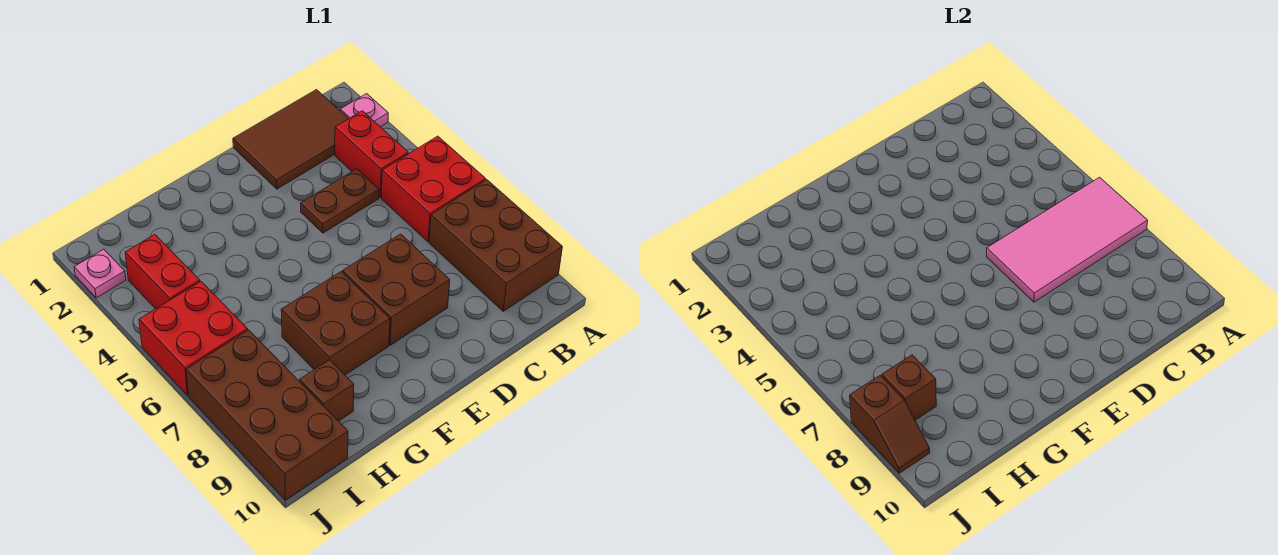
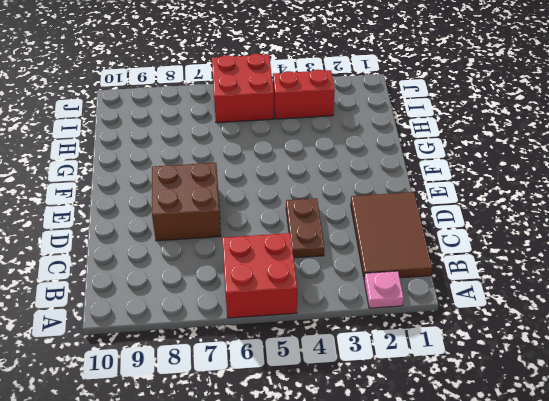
none -> brown 2x3 brick [429,180,562,311]
none -> red 1x2 brick [335,111,408,198]
none -> brown 2x2 brick [281,272,390,375]

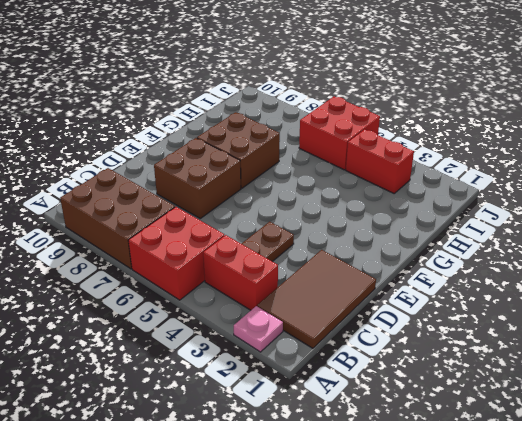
none -> brown 1x1 brick [300,360,354,421]
none -> brown 2x4 brick [186,330,348,500]
none -> pink 1x1 plate [74,249,126,298]

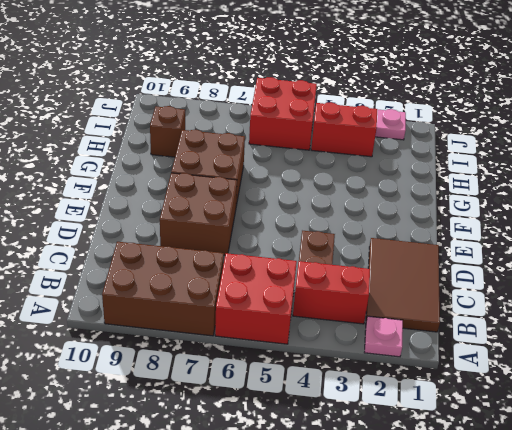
none -> brown 2x4 brick [186,330,348,500]
none -> pink 2x4 tile [987,177,1148,302]
none -> brown 1x1 brick [882,355,936,420]

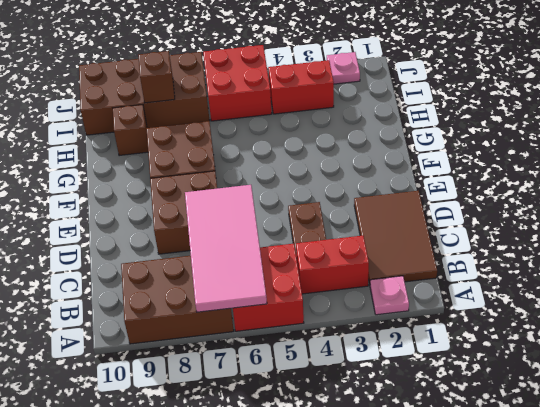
none -> brown 1x2 slope [850,375,930,473]

